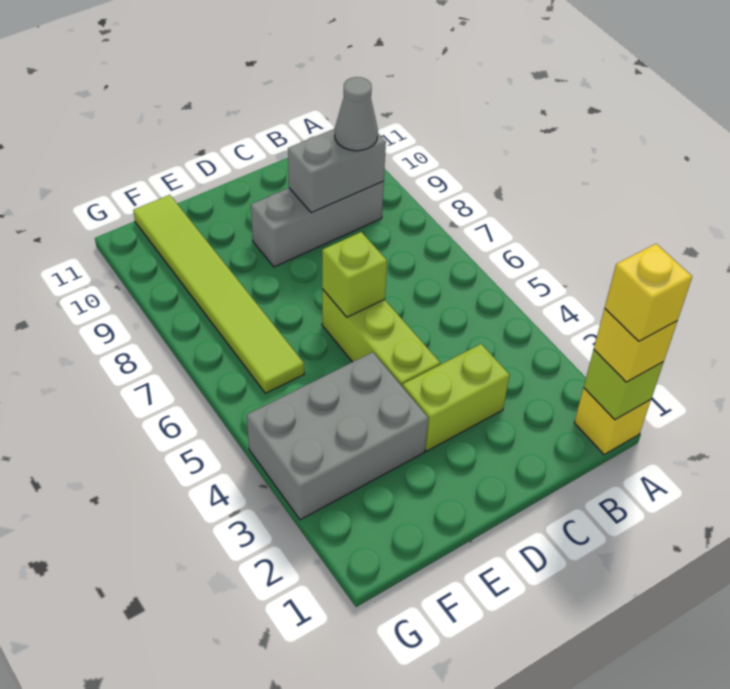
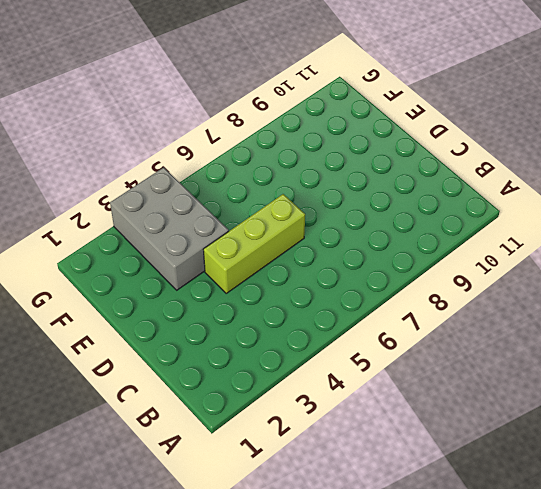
none -> yellow 1x1 brick [574,388,651,454]
none -> grey 1x3 brick [251,181,384,267]
none -> lime 1x2 brick [403,344,510,451]

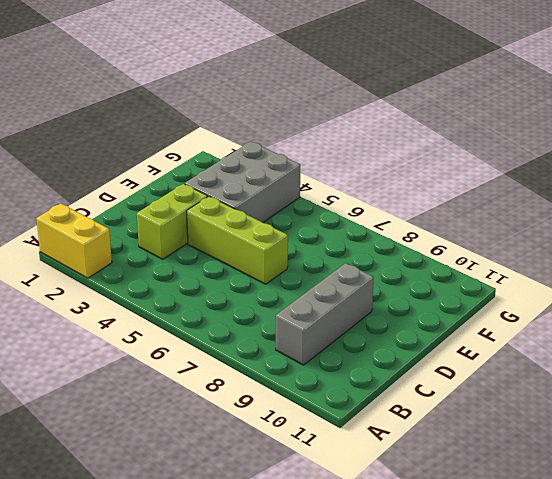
yellow 1x2 brick [36,204,112,278] -> yellow 1x1 brick [574,388,651,454]
none -> lime 1x6 tile [133,195,304,393]
none -> lime 1x1 brick [584,350,664,420]
none -> grey 1x2 brick [288,129,386,213]

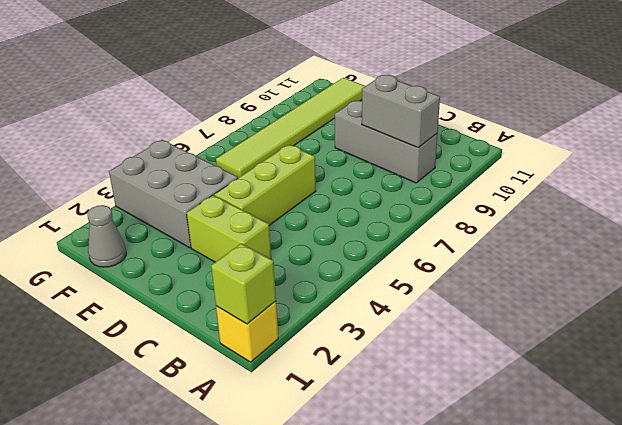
grey 1x1 cone [87,205,126,267] -> grey 1x1 cone moved to [335,77,378,151]
none -> lime 1x1 brick [322,232,387,317]
none -> yellow 1x1 brick [594,309,677,382]
none -> yellow 1x1 brick [605,244,692,341]

